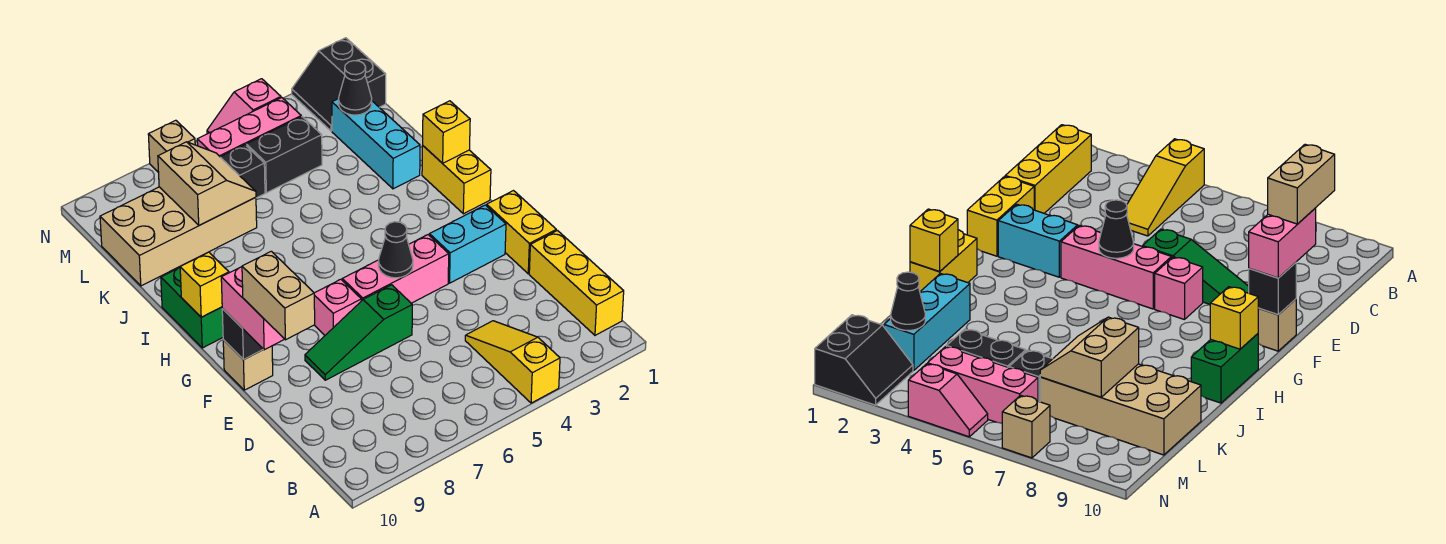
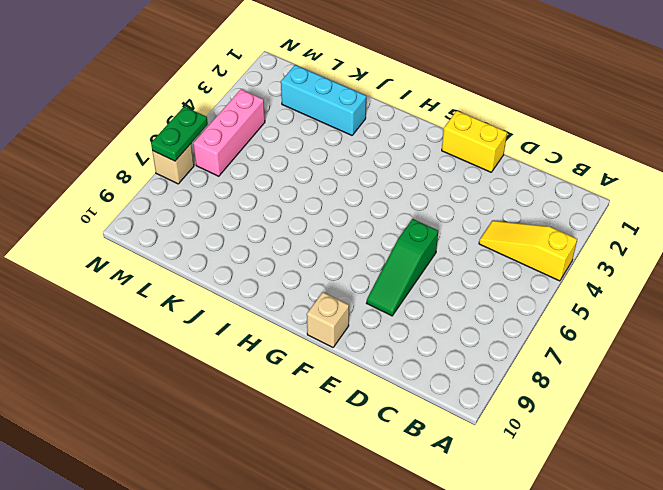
green 1x2 plate [151,106,208,161] -> none
none -> yellow 1x3 brick [529,231,624,335]
none -> cyan 1x2 brick [429,205,506,283]
none -> pink 1x3 brick [342,235,449,303]

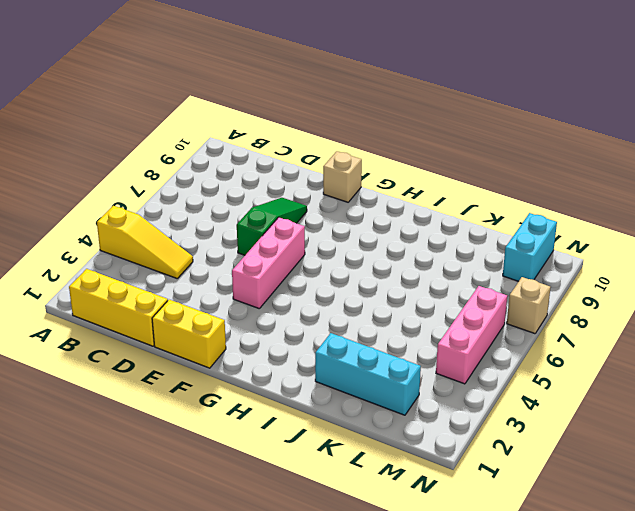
cyan 1x2 brick [503,213,557,281] -> cyan 1x2 brick moved to [429,205,506,283]
none -> pink 1x1 brick [314,279,361,335]
none -> yellow 1x2 brick [422,146,491,214]
none -> green 1x2 brick [161,268,223,348]

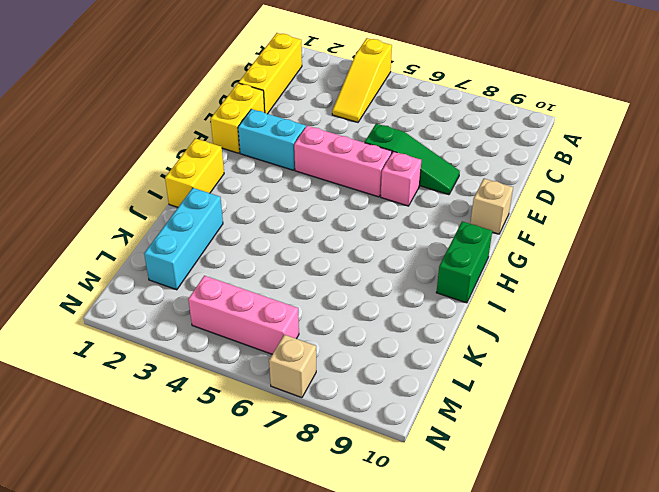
none -> tan 2x4 brick [100,187,257,286]
none -> black 1x2 brick [246,117,322,193]
none -> black 1x1 brick [221,145,265,198]

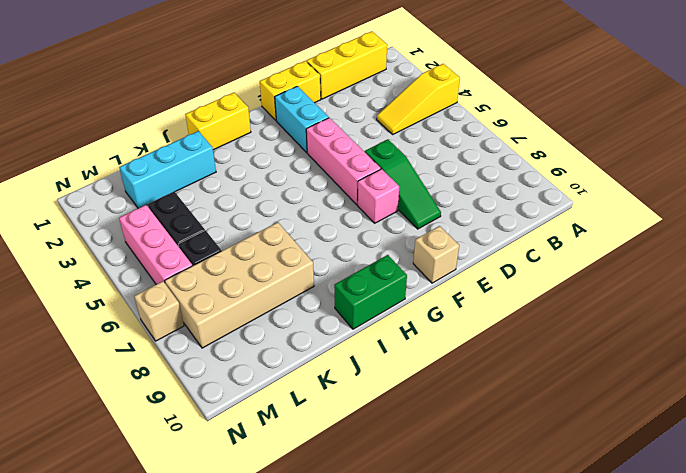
tan 2x4 brick [165,222,314,348] -> tan 2x4 brick turned to [100,187,257,286]
none -> black 2x2 slope [292,38,386,131]
none -> pink 1x2 slope [207,79,281,134]
none -> black 1x1 cone [378,222,413,278]

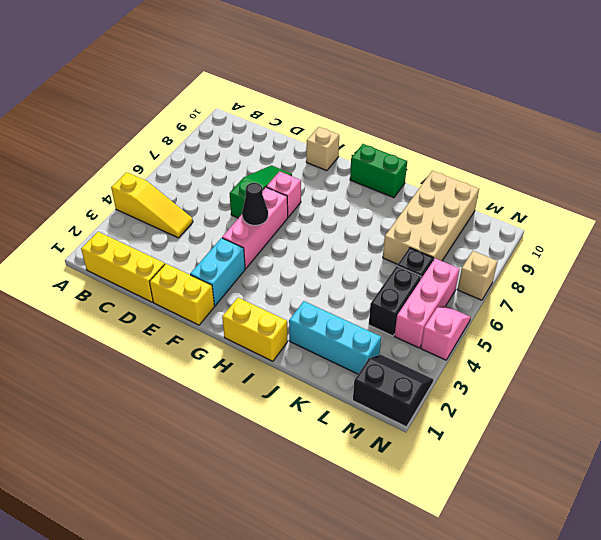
none -> black 1x1 brick [222,309,263,360]
none -> yellow 1x1 brick [180,252,229,317]
none -> yellow 1x1 brick [423,101,470,163]

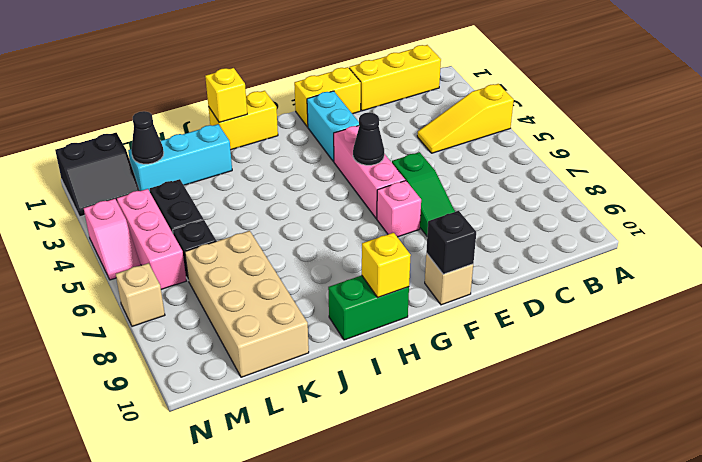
none -> tan 2x2 slope [158,142,256,225]
none -> pink 1x2 brick [221,267,284,350]
none -> tan 1x2 brick [242,251,315,340]

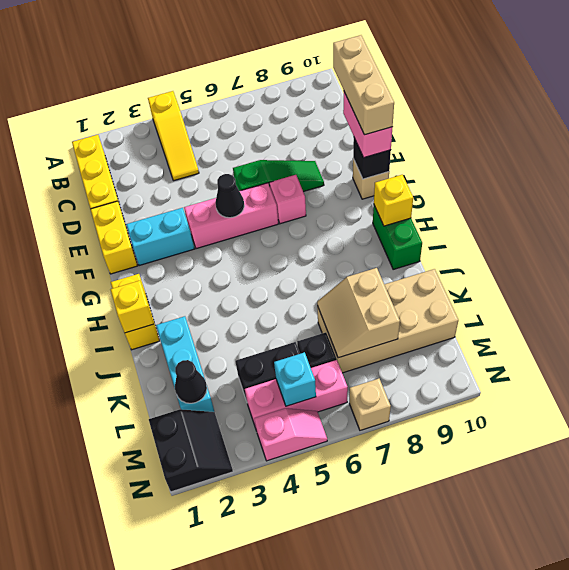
tan 1x3 brick [333,35,394,135] -> tan 1x2 brick [242,251,315,340]
cyan 1x1 brick [274,352,316,406] -> none

